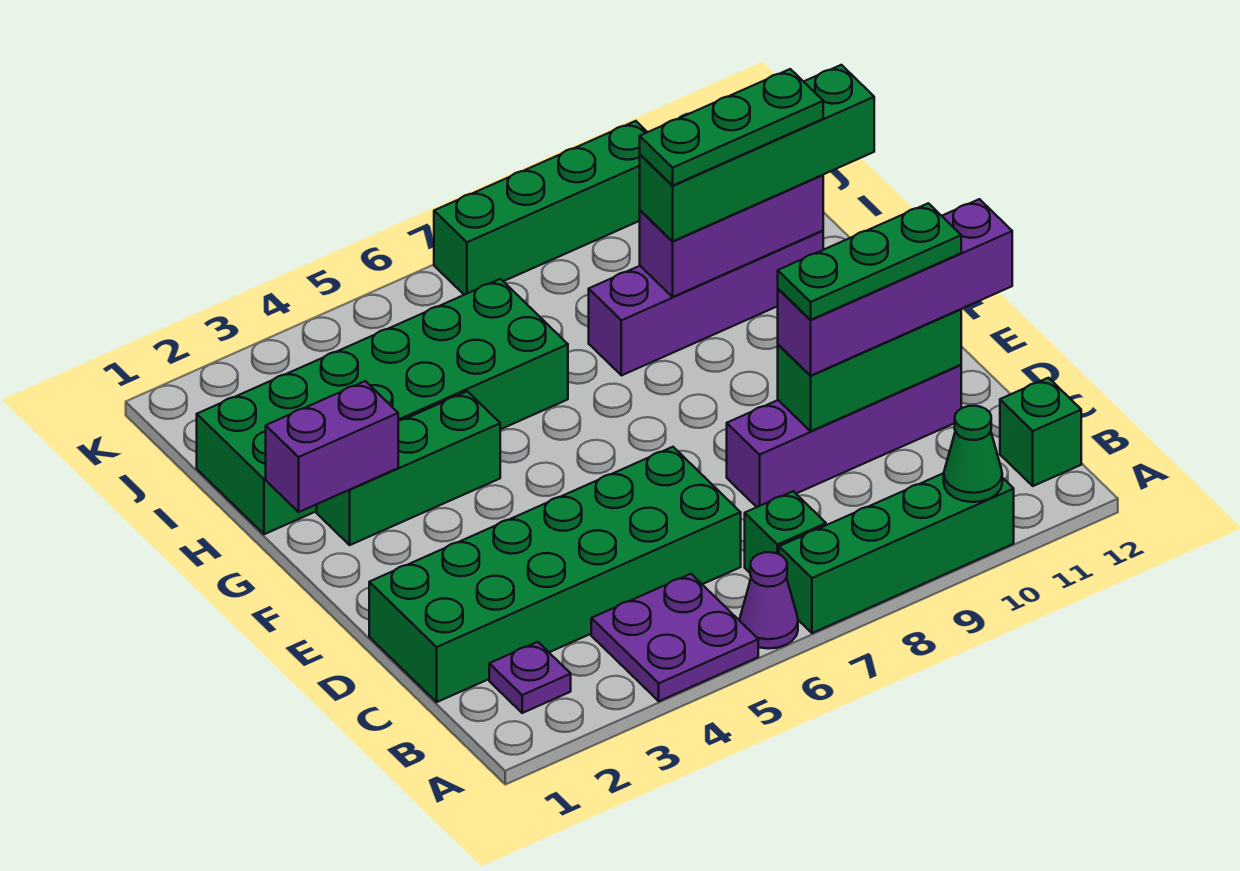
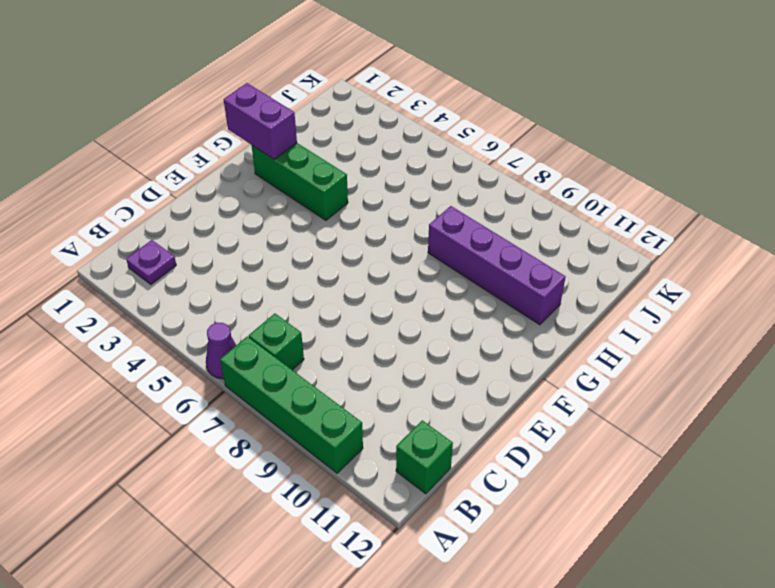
none -> purple 2x2 plate [591,574,758,701]
none -> green 2x6 brick [369,447,741,702]
none -> purple 1x4 brick [727,365,961,507]

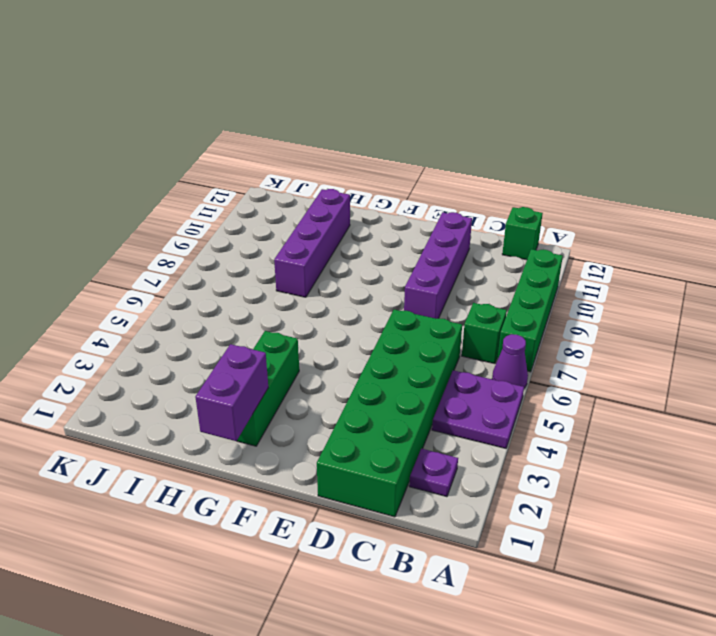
none -> green 2x6 brick [197,279,568,534]
none -> green 1x4 brick [434,121,647,295]
none -> green 1x1 cone [944,406,1002,502]

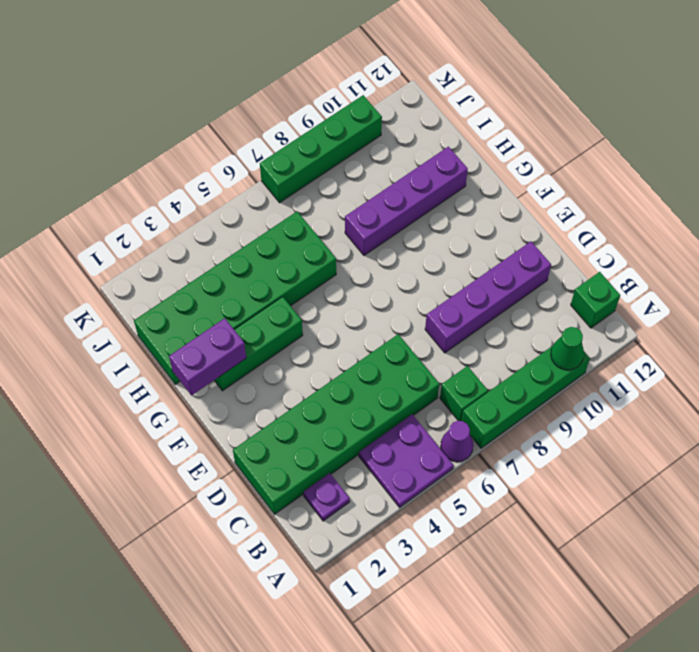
none -> green 1x3 brick [778,309,961,431]
none -> purple 1x3 brick [640,175,823,297]
none -> purple 1x4 brick [778,199,1012,375]

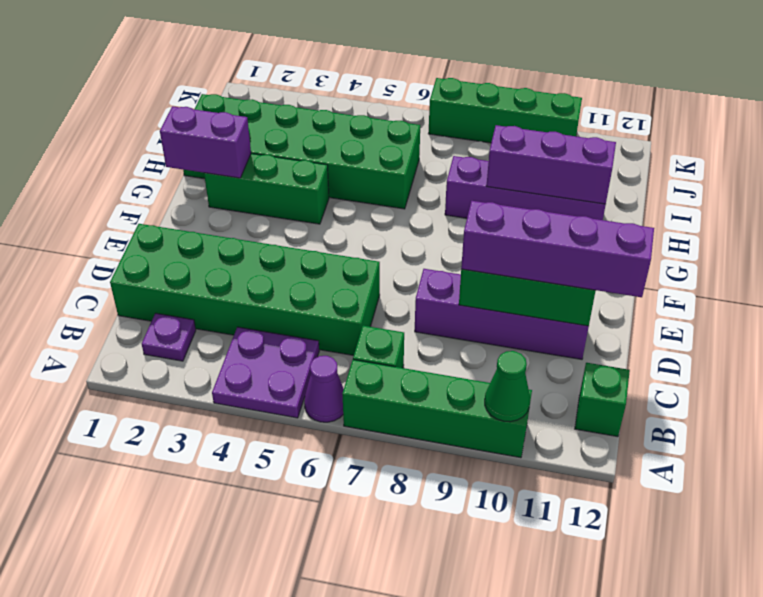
none -> green 1x4 brick [640,65,874,241]
none -> green 1x3 plate [778,203,961,320]
none -> green 1x3 plate [640,69,823,185]

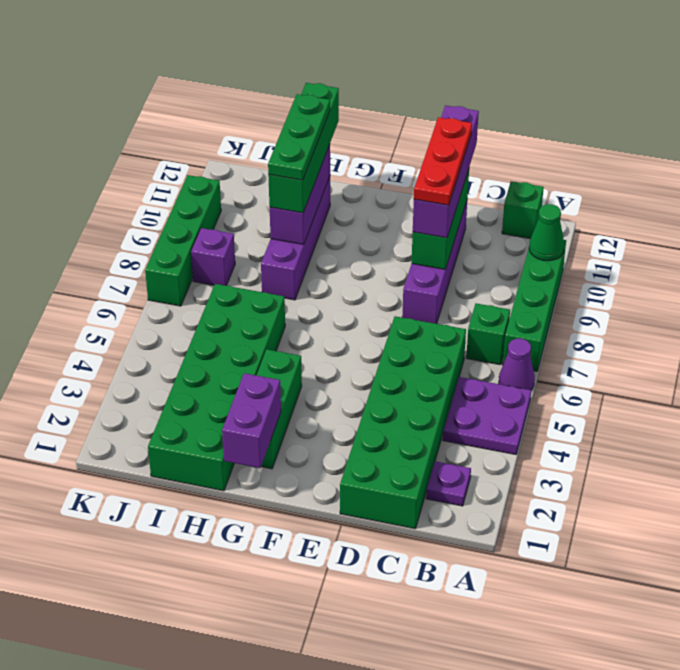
red 1x3 plate [414,117,472,205] -> green 1x3 plate [778,203,961,320]
purple 1x1 brick [191,228,235,286] -> none

